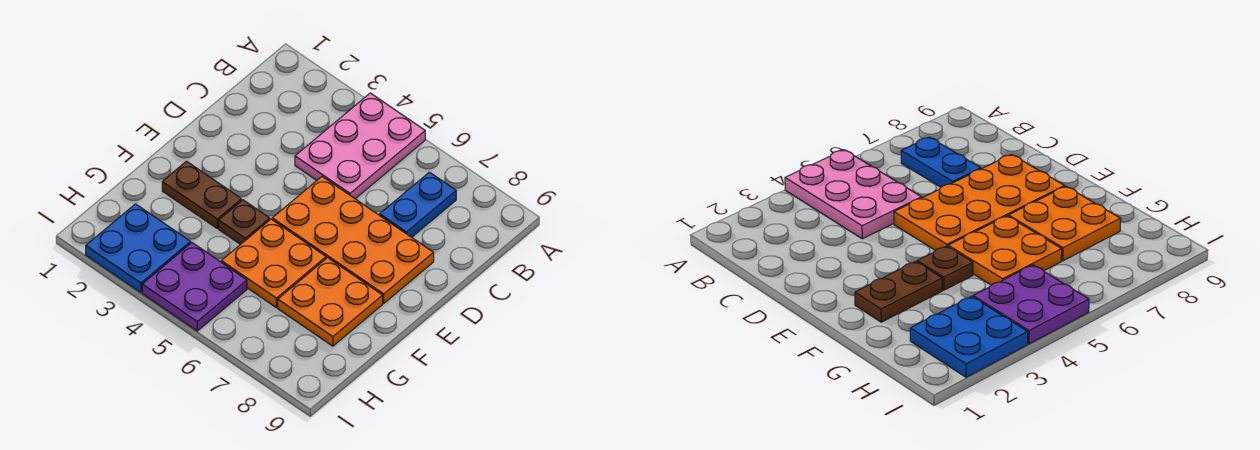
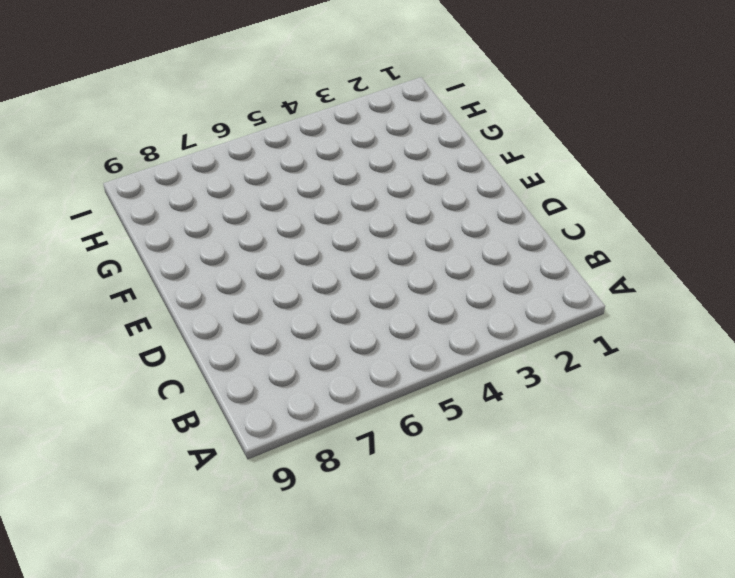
none -> pink 2x3 plate [295,93,425,199]
none -> blue 1x2 plate [380,172,456,237]

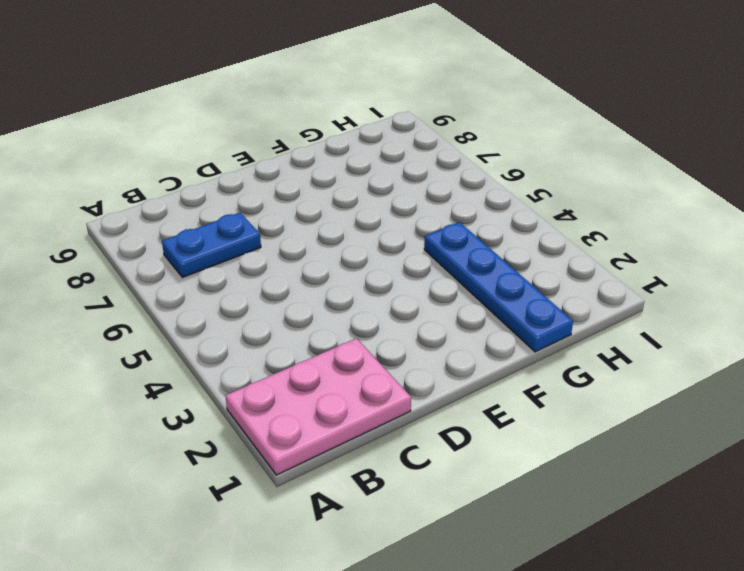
pink 2x3 plate [225,338,411,475] -> pink 2x3 plate moved to [295,93,425,199]
blue 1x4 plate [424,222,573,352] -> none
none -> orange 2x4 plate [272,177,434,303]
none -> brown 1x2 plate [162,161,241,228]

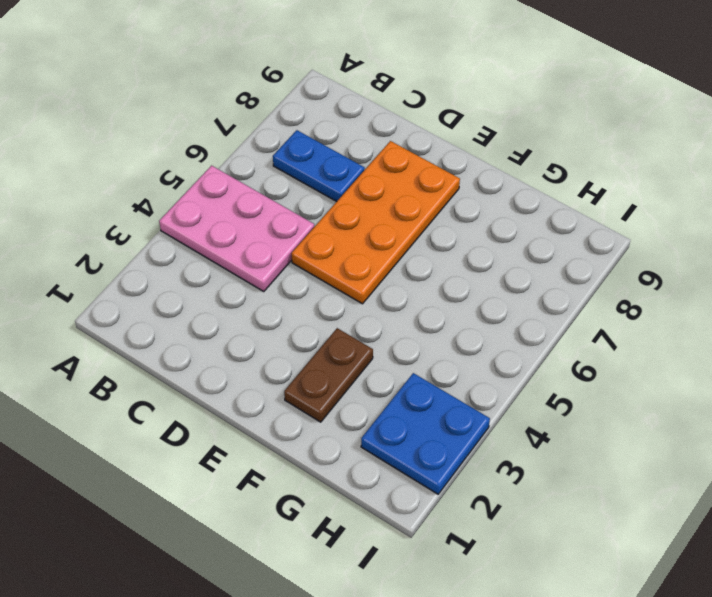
none -> brown 1x1 plate [219,200,270,245]
none -> orange 2x2 plate [221,219,326,308]

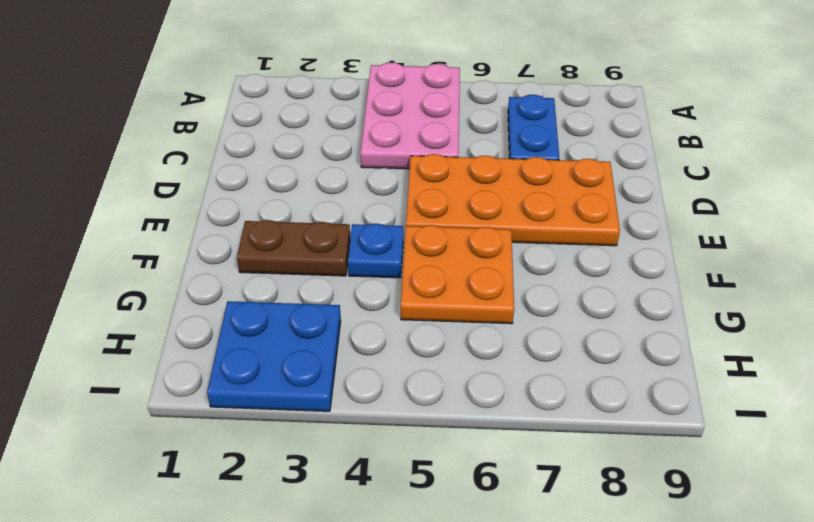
blue 1x1 plate [348,224,403,278] -> brown 1x1 plate [219,200,270,245]
none -> orange 2x2 plate [278,258,383,346]
none -> purple 2x2 plate [142,243,247,331]

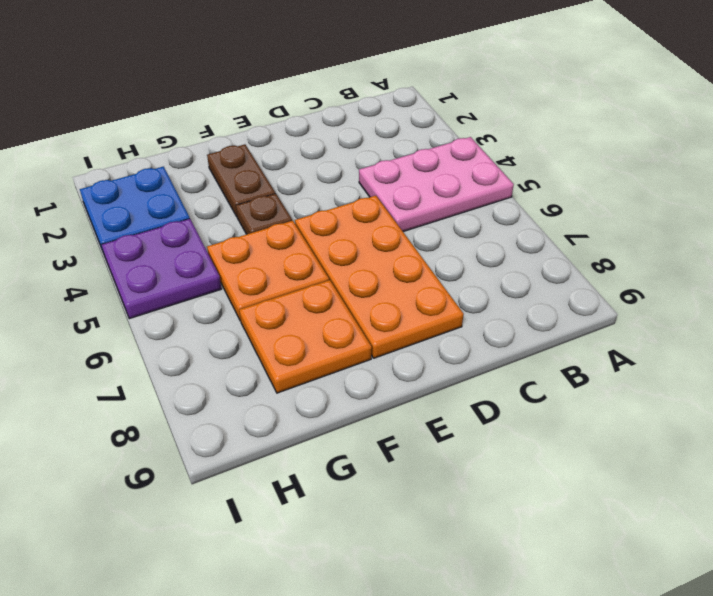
none -> blue 1x2 plate [380,172,456,237]

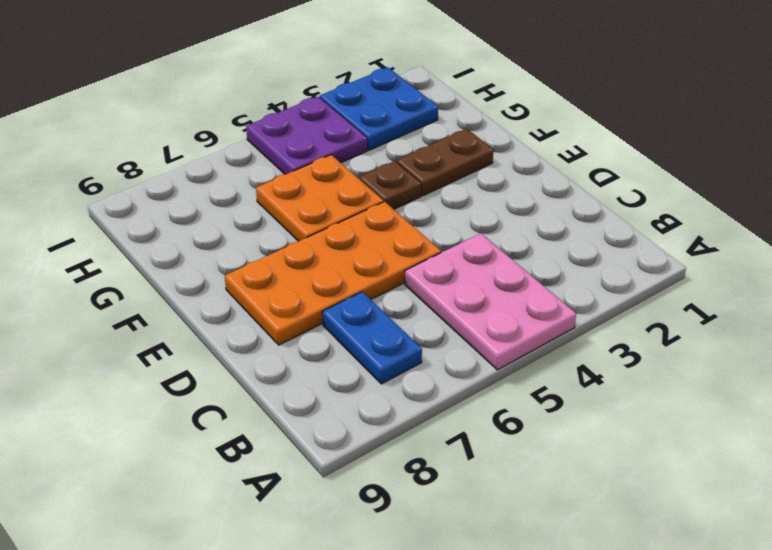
none -> orange 2x2 plate [278,258,383,346]

